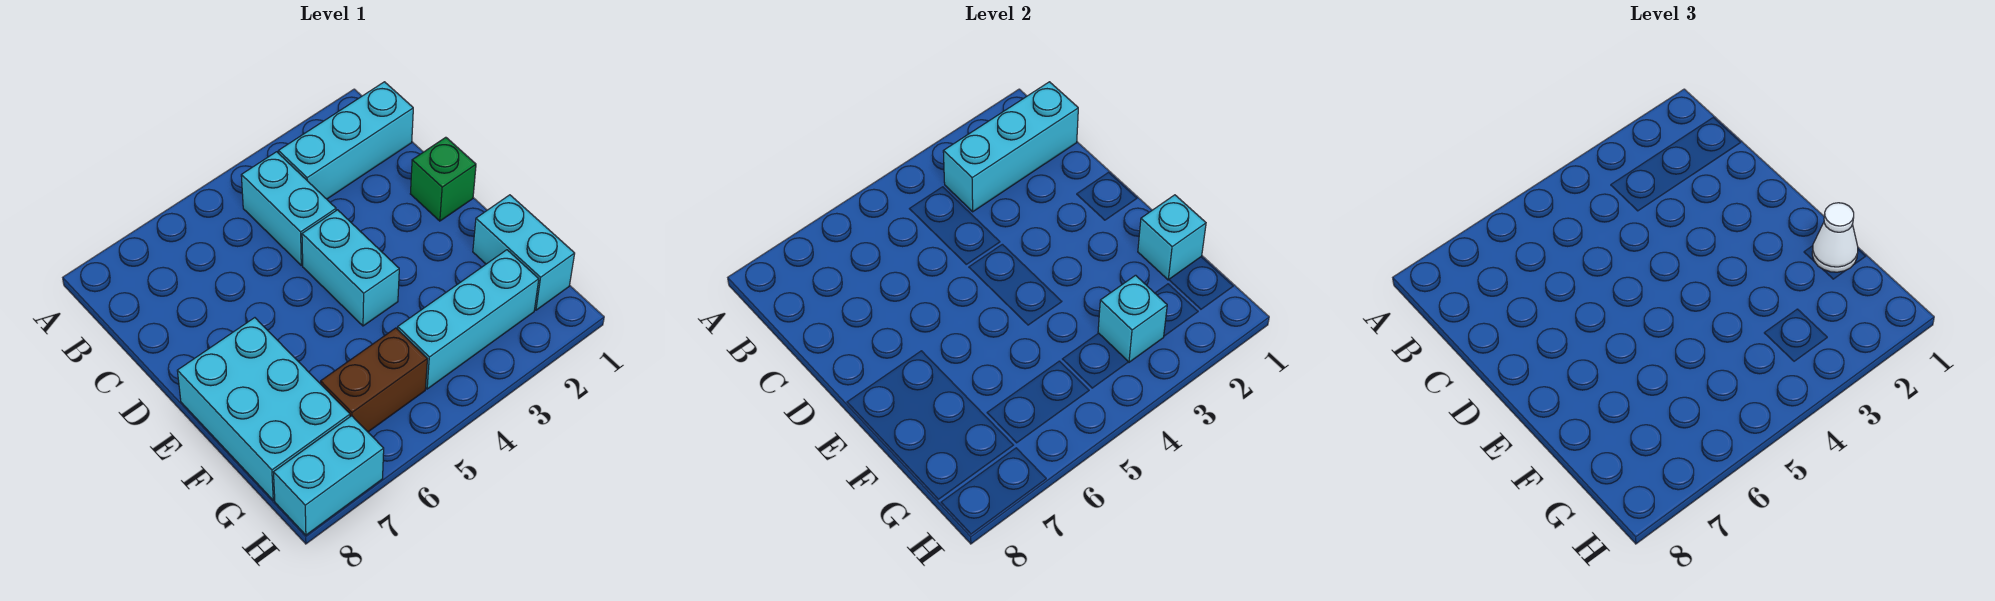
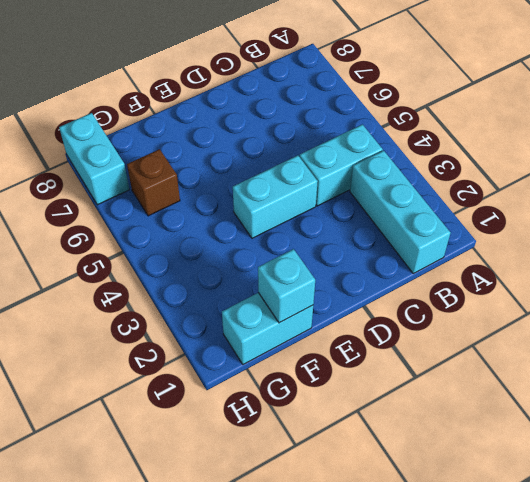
brown 1x1 brick [127,149,180,216] -> brown 1x2 brick [321,328,427,432]
none -> green 1x1 brick [410,137,476,221]
none -> cyan 2x3 brick [177,318,350,500]
none -> cyan 1x3 brick [398,250,539,389]

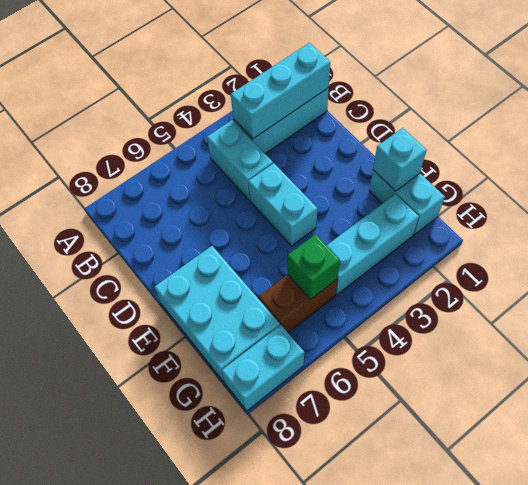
green 1x1 brick [287,234,340,300] -> green 1x1 brick moved to [410,137,476,221]
none -> cyan 1x1 brick [1098,275,1167,362]
none -> white 1x1 cone [1812,203,1858,272]

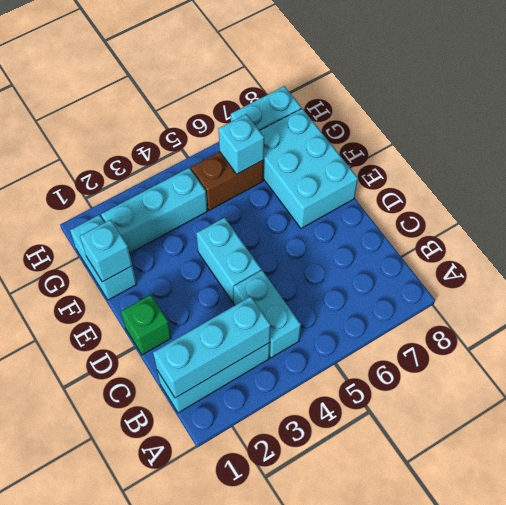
cyan 1x1 brick [218,114,264,174] -> cyan 1x1 brick moved to [1098,275,1167,362]
none -> white 1x1 cone [1812,203,1858,272]

